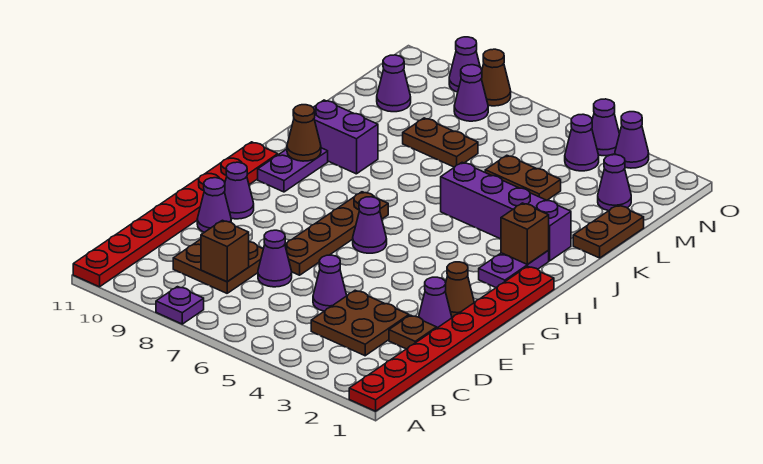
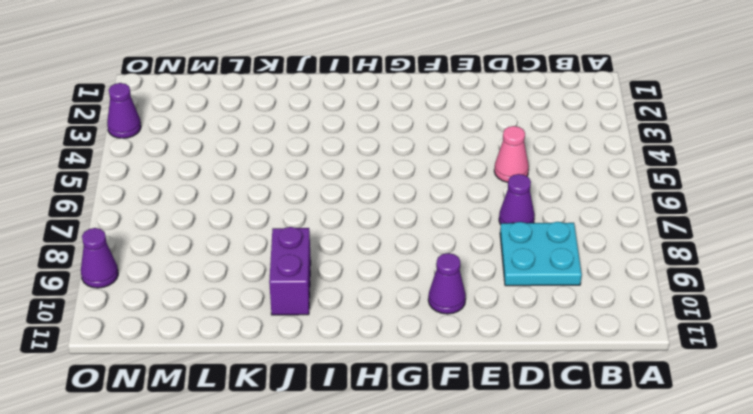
cyan 2x2 plate [500,222,582,286] -> brown 2x2 plate [173,239,263,293]
pink 1x1 cone [494,126,529,182] -> purple 1x1 cone [313,255,347,311]
none -> red 1x8 plate [349,266,554,411]
none -> purple 1x1 plate [156,287,204,324]
none -> red 1x8 plate [73,142,278,287]
none -> brown 2x2 plate [311,290,409,356]

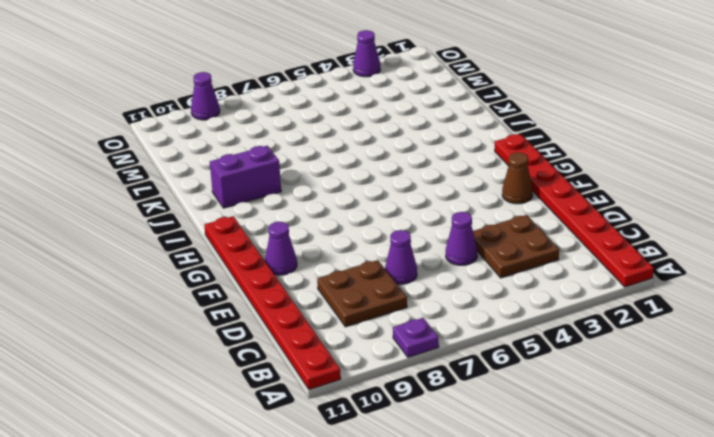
none -> brown 1x1 plate [389,315,437,349]
none -> purple 1x1 cone [419,277,452,328]
none -> brown 1x4 plate [285,192,388,275]
none -> purple 1x1 cone [197,178,231,232]

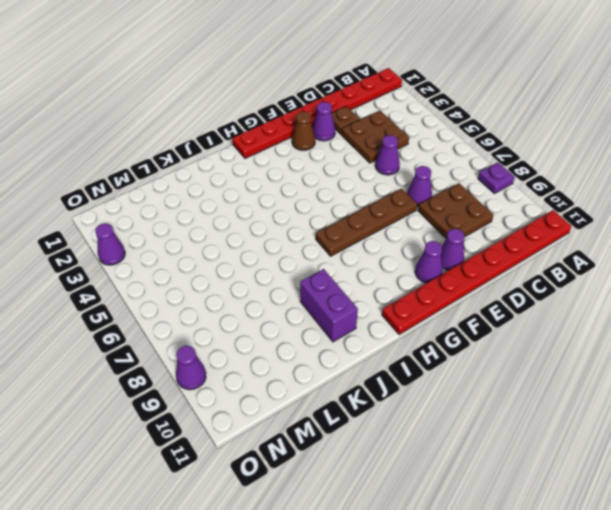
none -> purple 1x1 cone [353,197,387,253]
none -> purple 1x2 plate [479,251,549,287]
none -> purple 1x2 plate [258,148,328,192]
none -> purple 1x4 brick [441,162,571,261]

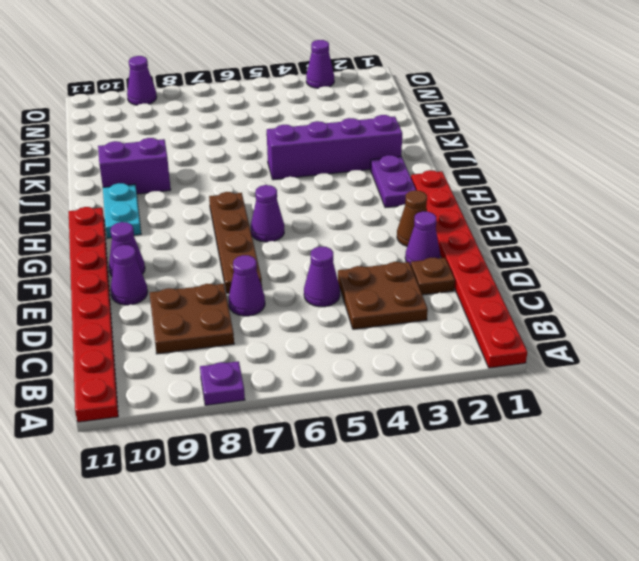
cyan 1x2 plate [103,183,141,238] -> purple 1x2 plate [258,148,328,192]
none -> brown 1x2 plate [573,205,644,258]
none -> brown 1x2 plate [485,155,561,200]
none -> brown 1x2 plate [403,118,478,167]
none -> purple 1x1 cone [598,155,631,211]

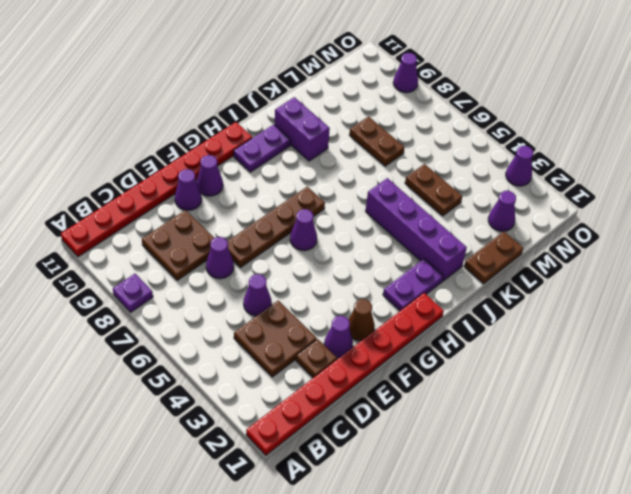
none -> purple 1x1 cone [377,55,411,112]
none -> purple 1x1 cone [565,114,599,171]
none -> purple 1x1 cone [454,65,488,121]
none -> purple 1x1 cone [592,99,619,156]

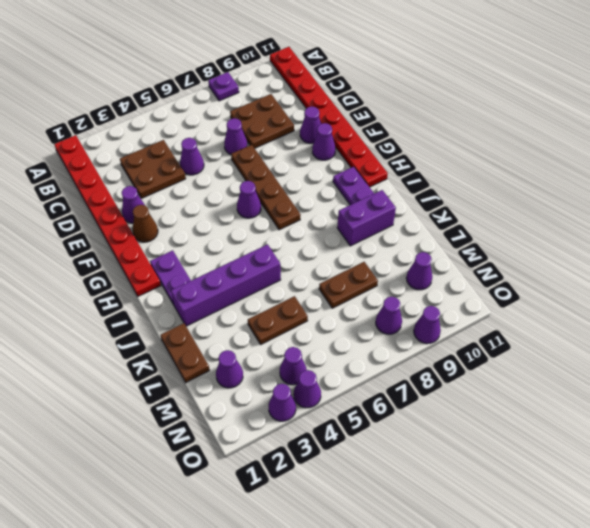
none -> brown 1x1 plate [389,315,437,349]
none -> brown 1x1 cone [481,49,511,106]
none -> brown 1x1 brick [201,220,249,282]
none -> brown 1x1 brick [501,203,549,264]

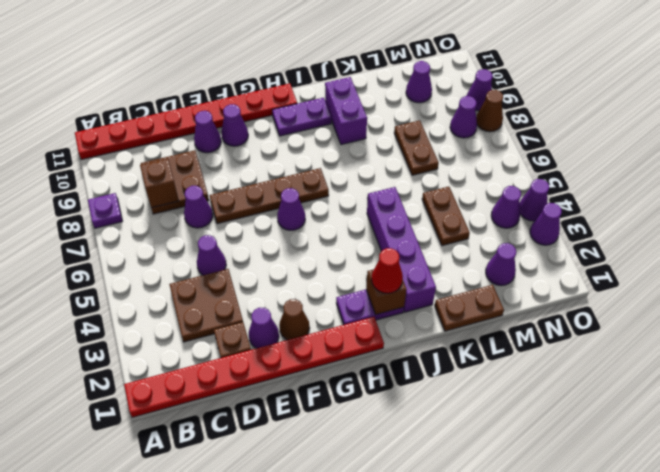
red 1x1 cone [371,248,403,293] -> none
none -> brown 1x1 cone [287,105,321,161]

